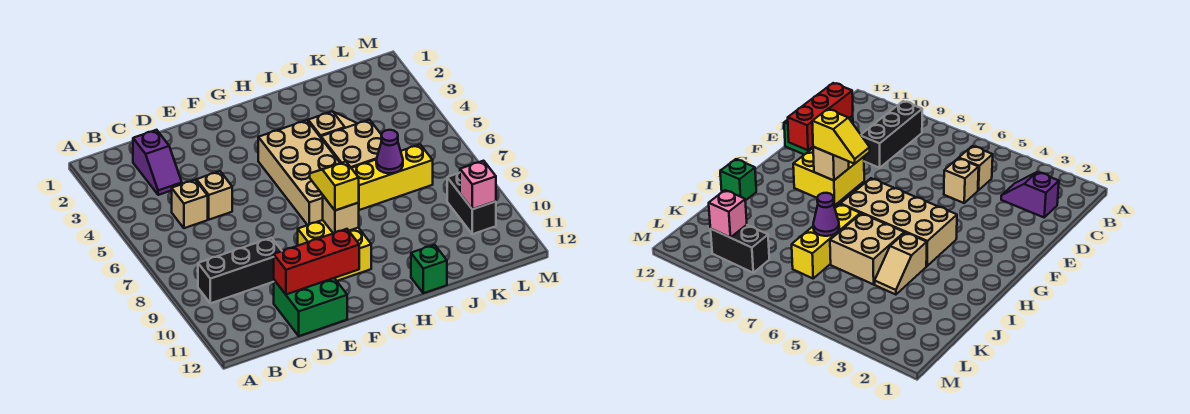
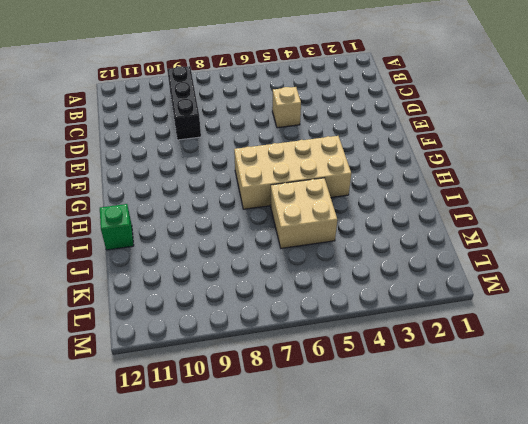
none -> purple 1x2 slope [133,130,182,195]
none -> tan 1x1 brick [172,180,208,228]
none -> green 2x2 brick [274,278,347,336]

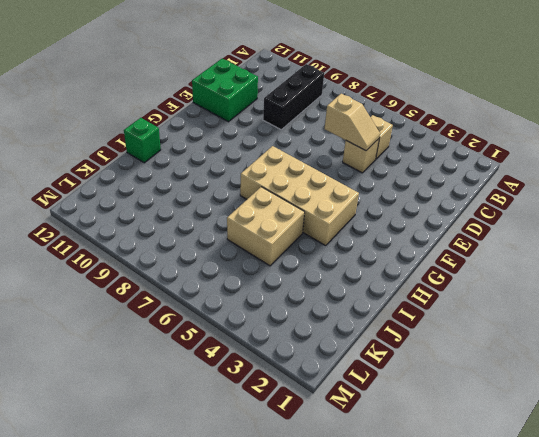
tan 1x2 slope [325,94,380,151] -> tan 1x2 slope turned to [308,111,357,137]
none -> purple 1x2 slope [133,130,182,195]
none -> yellow 2x2 brick [298,220,371,281]
none -> yellow 1x3 brick [352,145,433,210]

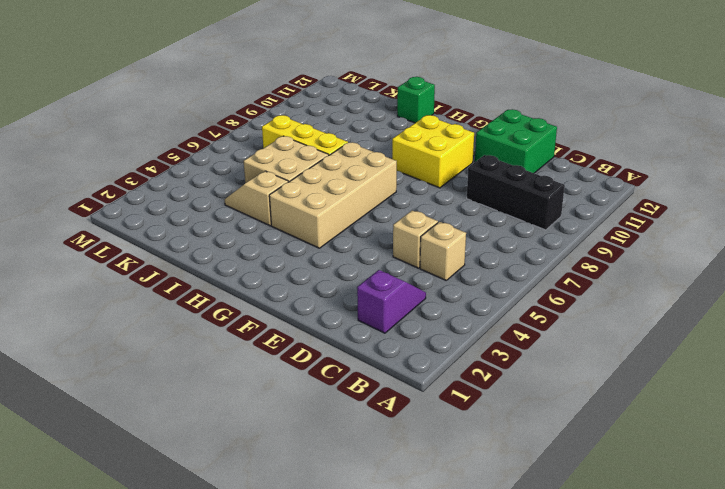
none -> black 1x2 brick [447,173,496,234]
none -> red 1x3 brick [274,229,359,294]
none -> tan 1x1 brick [323,196,359,233]

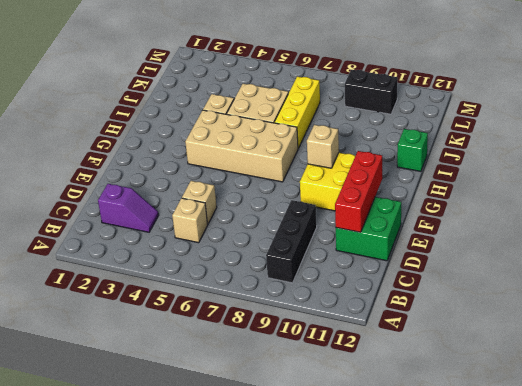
none -> purple 1x1 cone [376,130,403,173]
none -> pink 1x1 brick [460,161,496,209]
none -> yellow 1x2 slope [310,162,359,210]

